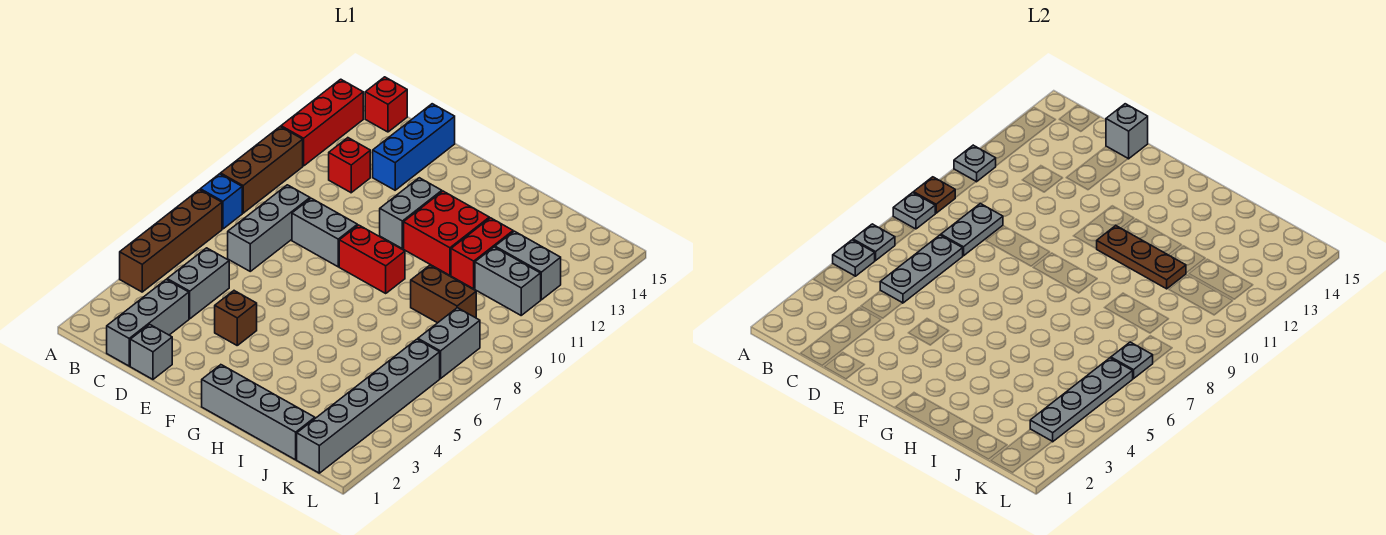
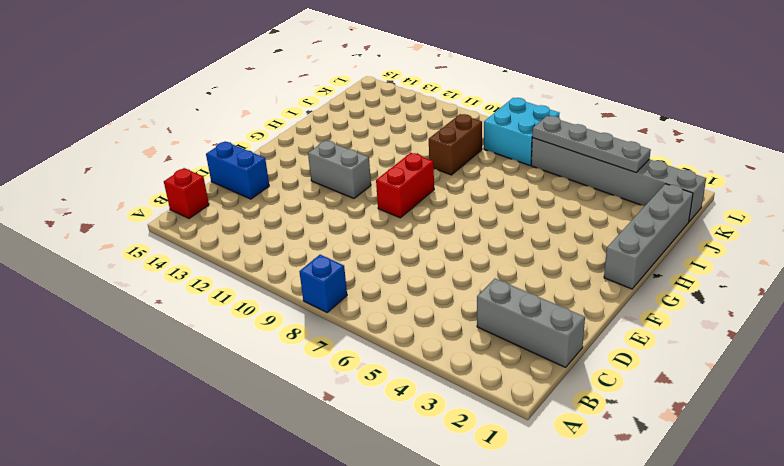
blue 1x2 brick [206,142,269,199] -> blue 1x3 brick [373,104,455,190]
cyan 2x2 brick [484,98,560,165] -> grey 1x2 brick [418,308,480,379]
none -> brown 1x4 brick [120,190,222,292]
none -> brown 1x3 brick [221,127,303,213]
none -> red 1x3 brick [281,79,363,166]
none -> grey 1x2 brick [167,248,229,319]

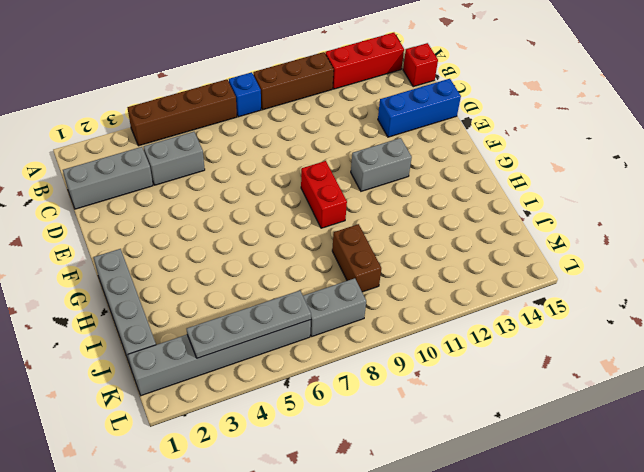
none -> grey 1x3 brick [228,185,310,271]
none -> red 1x1 brick [329,138,370,193]
none -> grey 1x1 brick [130,324,172,379]
none -> grey 1x2 brick [292,198,357,267]

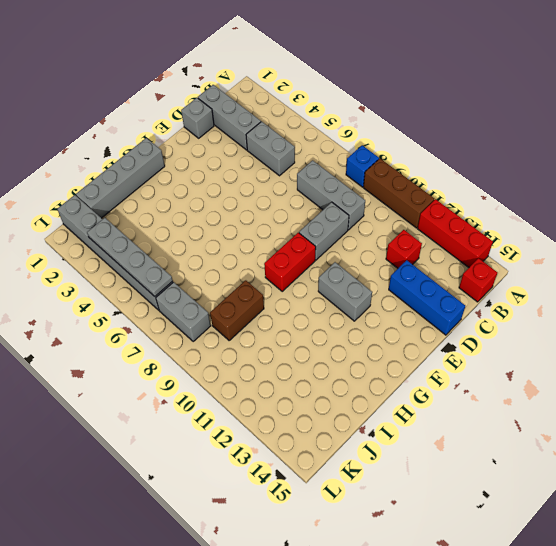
none -> brown 1x4 brick [120,190,222,292]
none -> brown 1x1 brick [215,291,257,345]
none -> red 2x2 brick [404,191,489,275]
none -> red 1x2 brick [451,218,513,289]

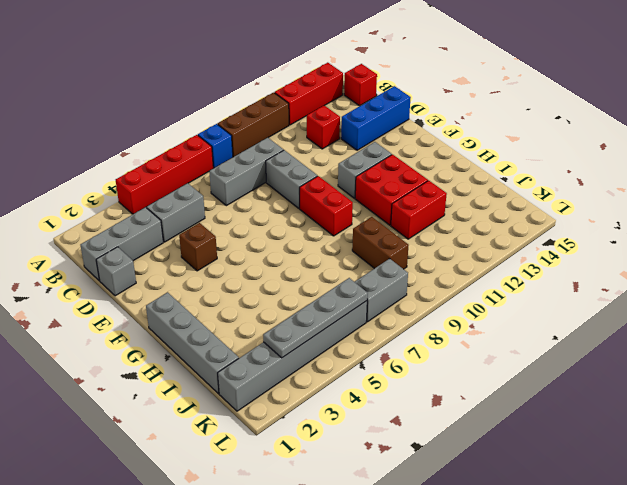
red 1x4 brick [116,135,213,214] -> brown 1x4 brick [120,190,222,292]
none -> grey 1x2 brick [475,247,541,315]
none -> grey 1x2 brick [495,231,561,300]
none -> grey 1x1 plate [833,240,875,276]
none -> grey 1x1 plate [853,224,895,261]

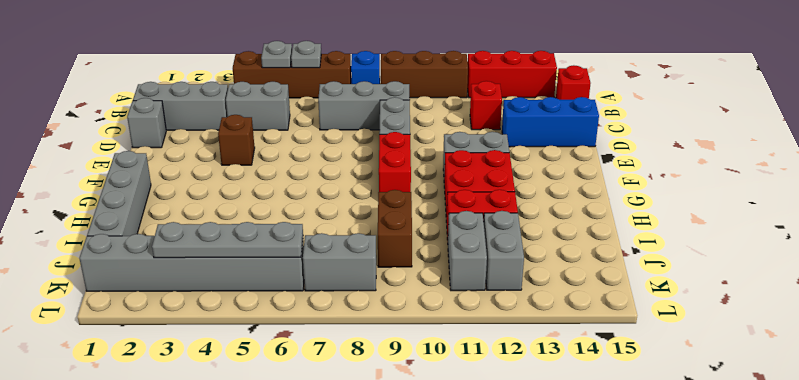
none -> grey 1x1 plate [893,193,935,229]
none -> brown 1x1 plate [914,177,955,213]
none -> grey 1x1 plate [954,145,996,182]
none -> grey 1x3 plate [880,235,963,303]

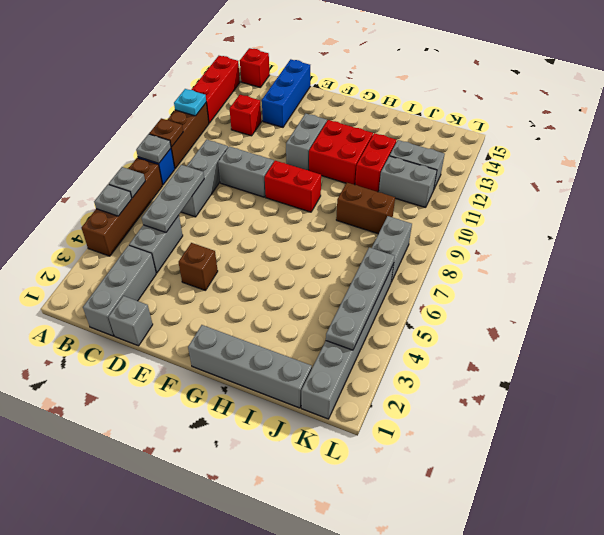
cyan 1x1 plate [174,89,206,116] -> grey 1x1 plate [954,145,996,182]
none -> grey 1x2 plate [941,204,1003,256]
none -> grey 1x1 brick [1106,104,1148,159]
none -> brown 1x3 plate [1097,226,1186,289]
none -> grey 1x1 plate [1111,342,1153,379]

